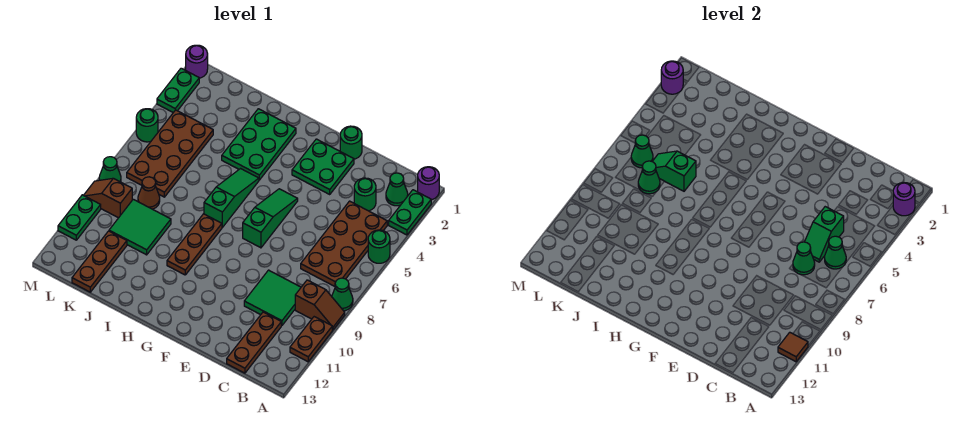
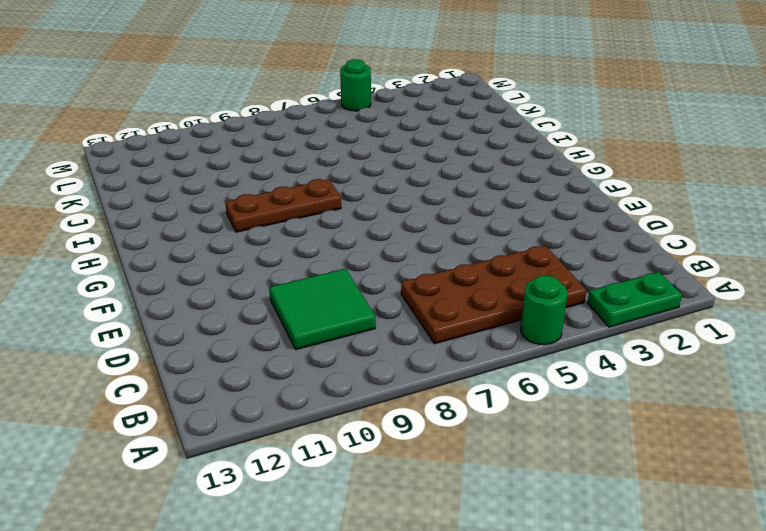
none -> purple 1x1 round brick [418,167,439,200]
none -> green 1x1 cone [332,278,353,311]
none -> brown 1x2 slope [295,280,345,330]
none -> brown 1x2 plate [290,317,332,362]

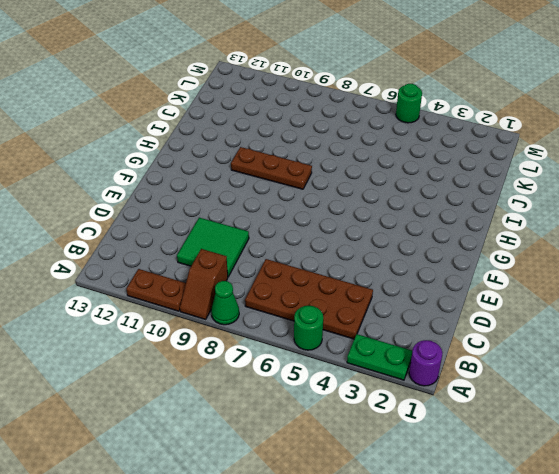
none -> green 1x1 cone [386,173,408,206]
none -> green 1x1 round brick [354,178,376,211]
none -> brown 1x3 plate [227,312,281,373]
none -> green 1x1 round brick [340,126,362,159]

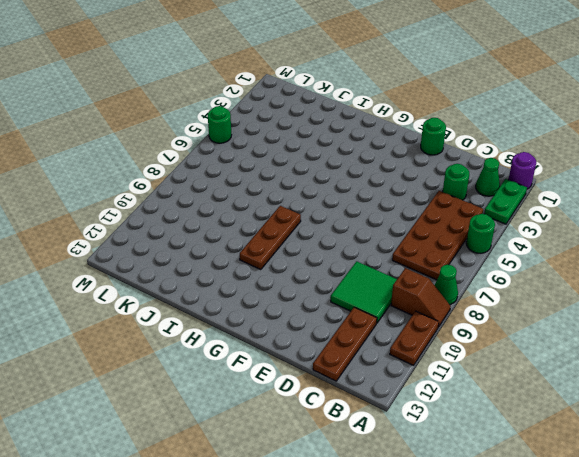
none -> green 2x2 plate [292,139,354,194]
none -> green 1x3 slope [243,189,298,248]
none -> green 2x3 plate [222,109,296,180]
none -> green 1x3 slope [204,169,259,227]

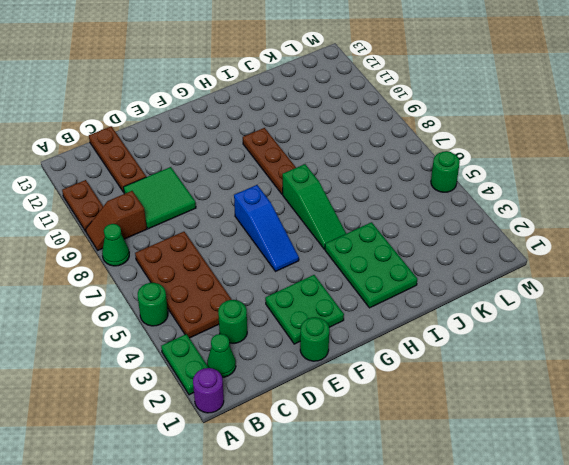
blue 1x3 slope [234,185,299,271] -> green 1x3 slope [243,189,298,248]
none -> green 2x2 tile [109,199,171,255]
none -> brown 2x4 plate [127,110,213,197]
none -> brown 1x1 cone [138,177,160,209]
none -> brown 1x3 plate [72,231,127,292]

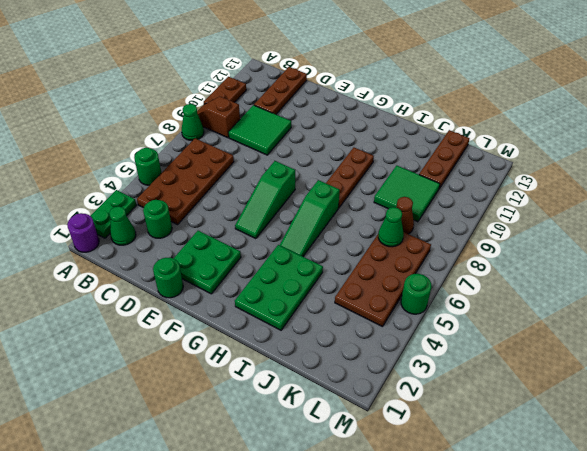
none -> brown 1x2 slope [84,178,132,218]
none -> purple 1x1 round brick [186,45,208,78]
none -> green 1x2 plate [157,68,199,113]
none -> green 1x1 cone [99,157,121,182]

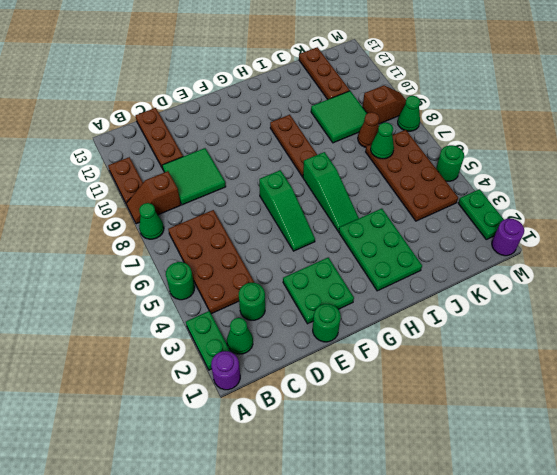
none -> green 1x2 plate [58,195,101,240]
none -> purple 1x1 round brick [893,183,915,216]
none -> brown 1x1 tile [778,332,808,362]
none -> green 1x1 cone [825,236,846,269]

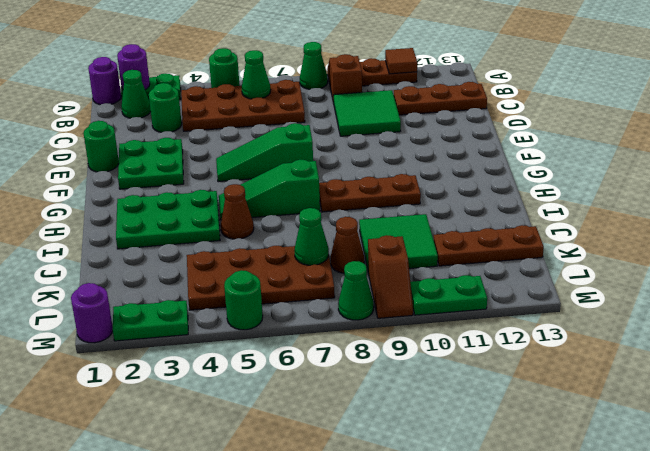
brown 1x1 cone [221,184,254,239] -> none
none -> green 1x2 slope [805,207,844,262]
none -> green 1x1 cone [793,242,815,275]
none -> green 1x2 slope [652,151,696,191]
none -> green 1x1 cone [631,135,653,168]

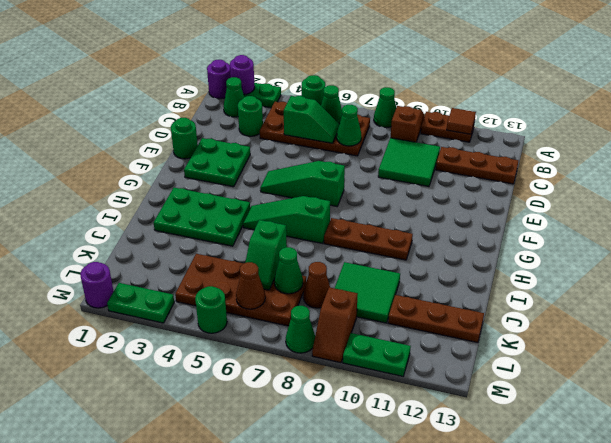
brown 1x1 cone [236,262,265,309] -> green 1x1 cone [631,135,653,168]
none -> purple 1x1 round brick [661,61,683,94]

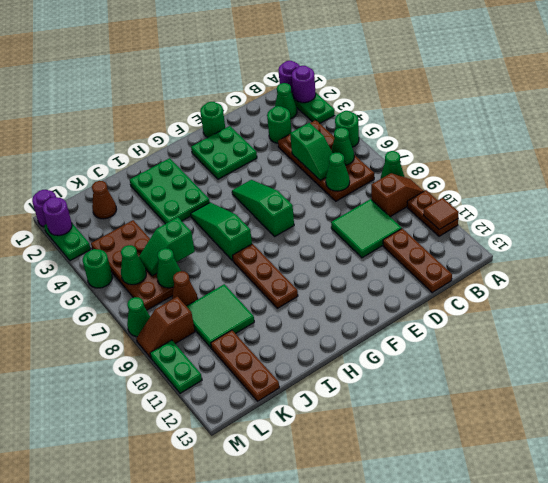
brown 1x1 cone [92,181,117,219] -> none

